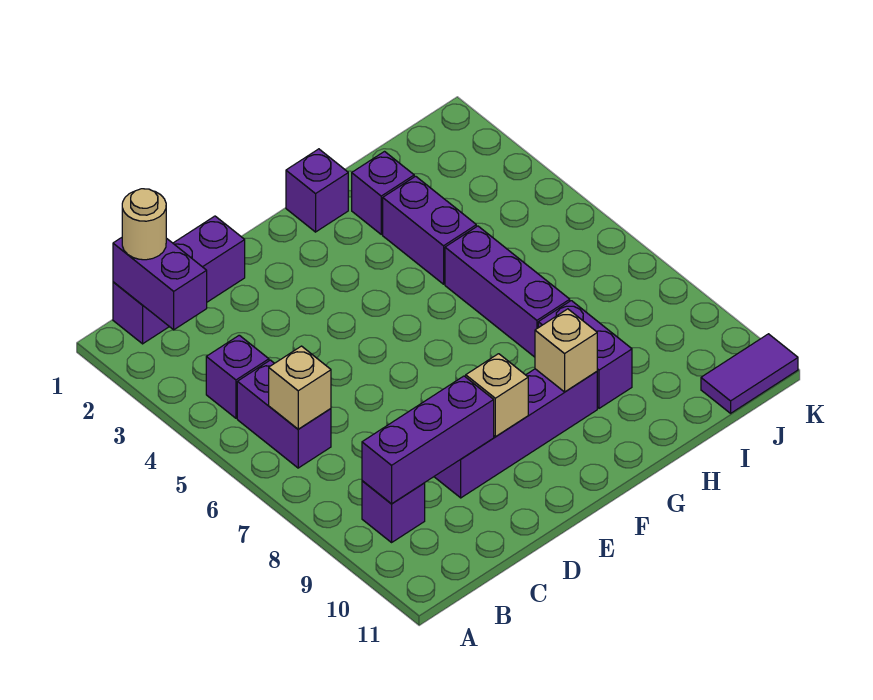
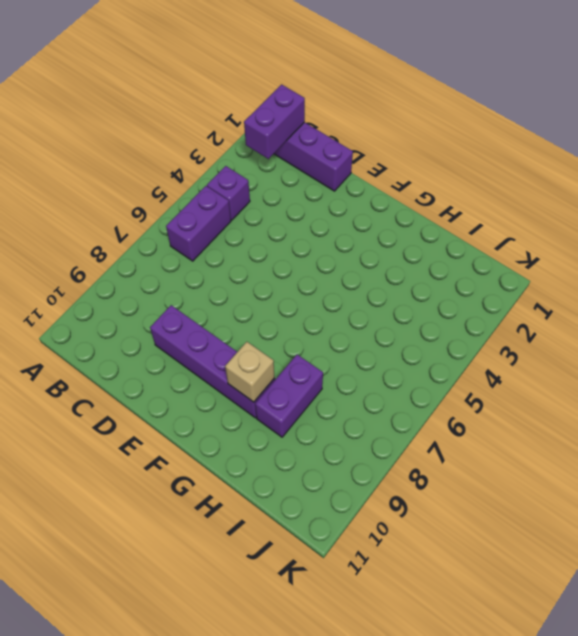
none -> purple 1x1 brick [362,481,425,542]
none -> purple 1x1 brick [286,149,348,232]
none -> purple 1x1 brick [352,152,414,234]

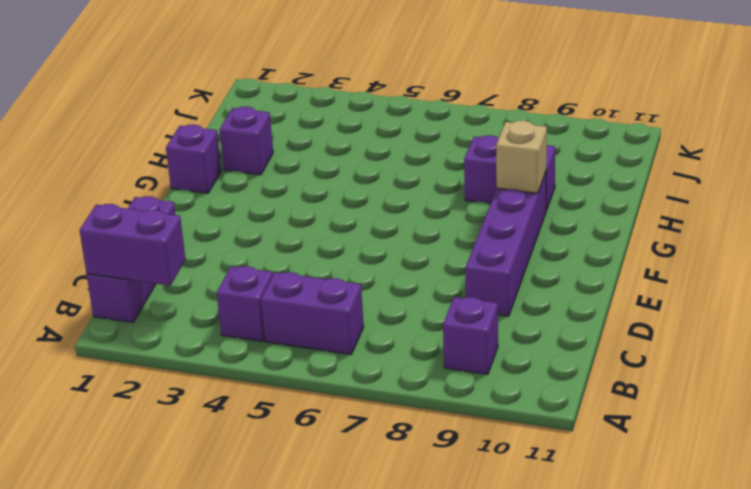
none -> purple 1x2 brick [383,176,476,284]
none -> purple 1x3 brick [445,226,570,357]
none -> purple 1x2 tile [701,334,798,413]

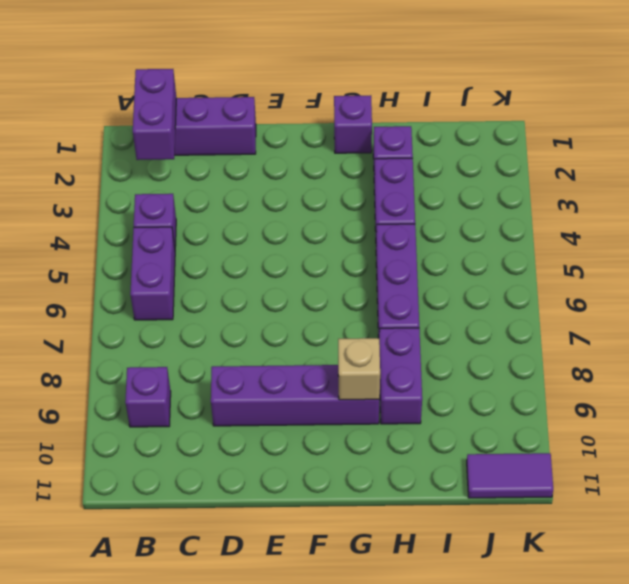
none -> tan 1x1 brick [269,346,331,429]
none -> purple 1x3 brick [362,376,494,504]
none -> tan 1x1 brick [466,354,528,437]

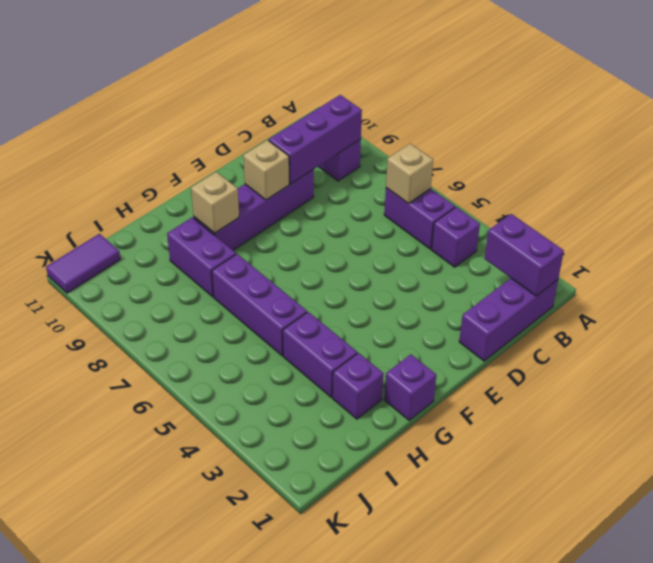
none -> tan 1x1 round brick [122,189,166,260]

